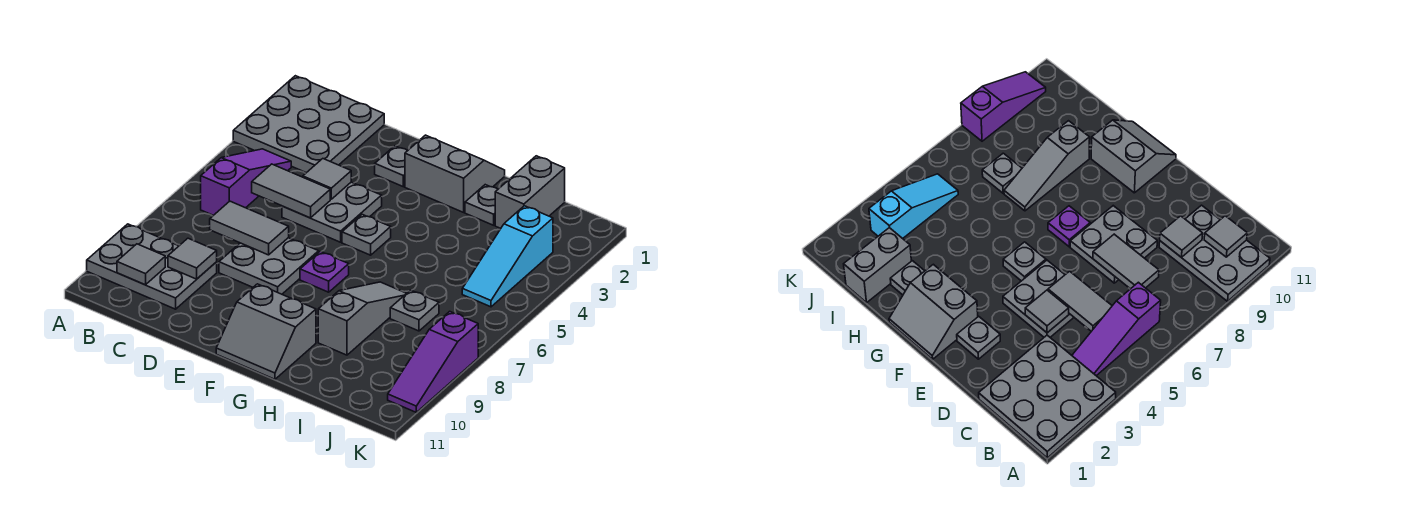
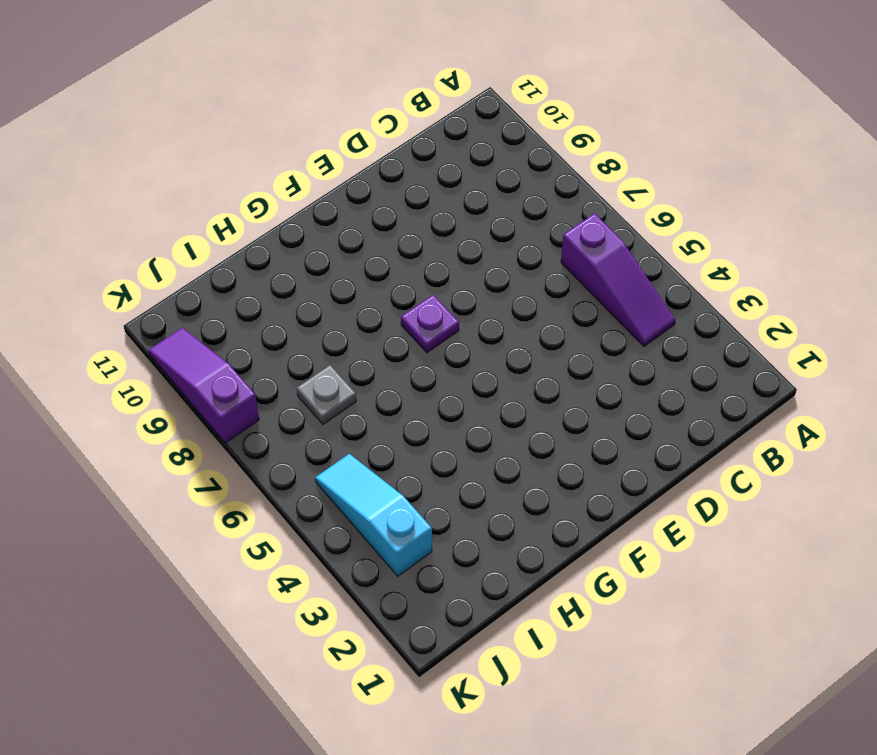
none -> grey 3x3 plate [233,76,384,173]
none -> grey 2x3 plate [87,224,217,309]
none -> grey 2x2 plate [282,182,382,242]

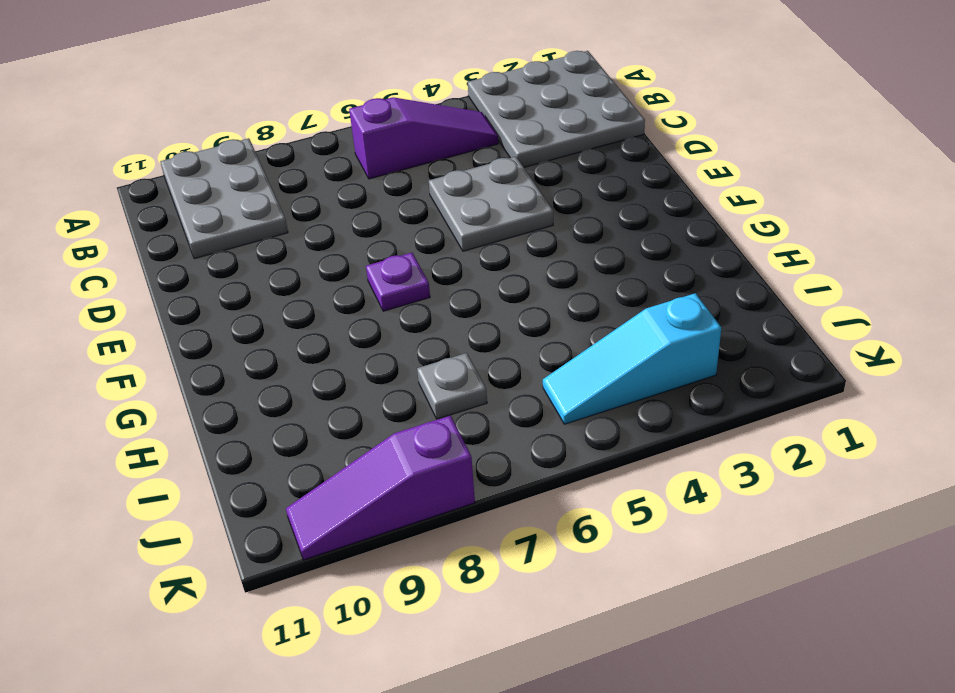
none -> grey 2x2 plate [219,238,319,294]
none -> grey 1x1 plate [375,146,407,187]
none -> grey 2x2 slope [405,135,505,212]

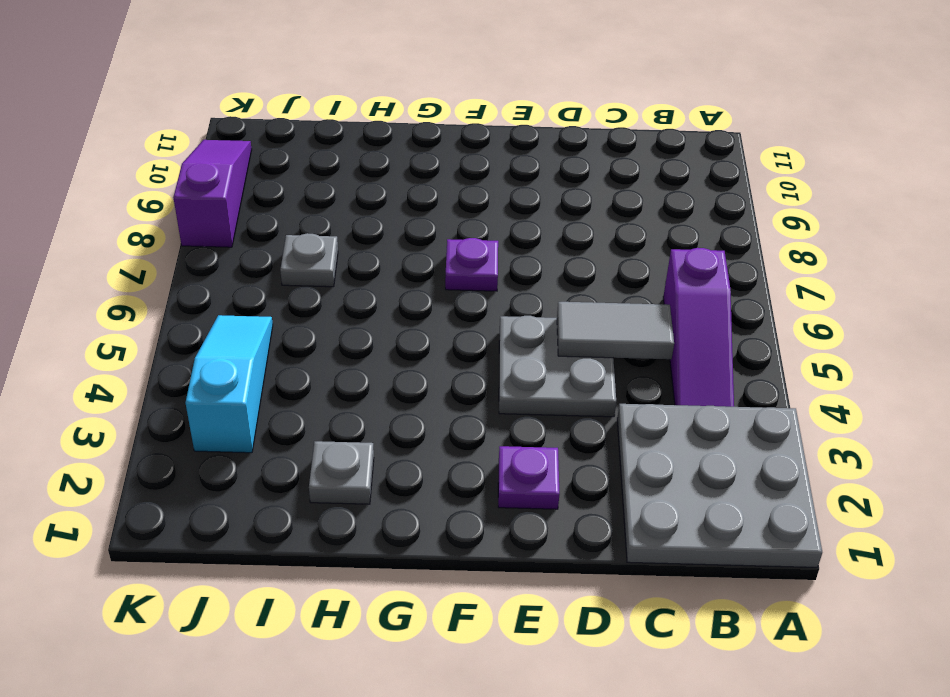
purple 1x1 plate [498,446,560,509] -> grey 1x1 plate [375,146,407,187]
none -> grey 2x3 plate [87,224,217,309]
none -> grey 2x2 plate [219,238,319,294]
none -> grey 2x2 slope [405,135,505,212]

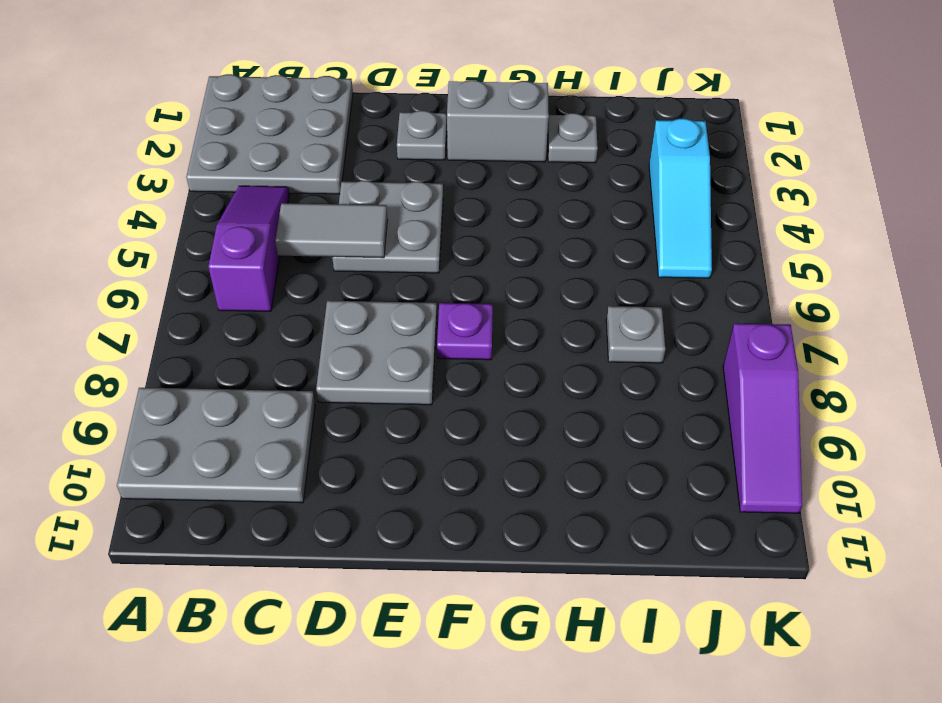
none -> grey 1x1 plate [342,214,391,255]
none -> grey 2x2 slope [216,284,316,379]
none -> grey 1x3 slope [318,282,406,355]

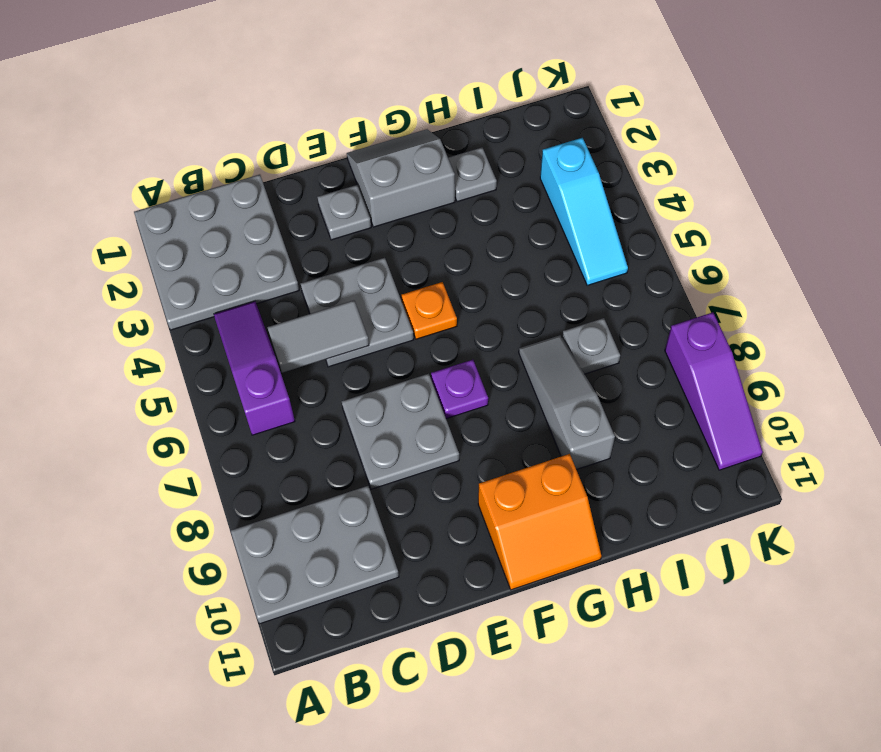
orange 1x1 plate [401,282,457,339] -> grey 1x1 plate [342,214,391,255]
orange 2x2 slope [478,454,601,590] -> grey 2x2 slope [216,284,316,379]
none -> grey 1x2 brick [495,156,565,228]
none -> grey 1x1 tile [117,244,165,285]
none -> grey 1x2 tile [210,201,289,255]

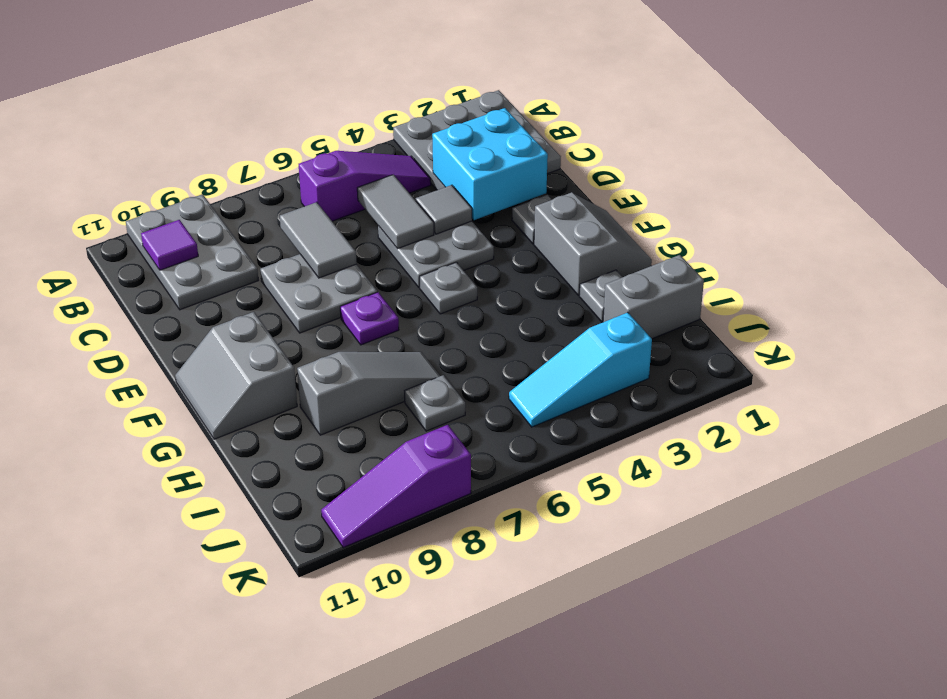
purple 1x1 tile [141,220,198,270] -> grey 1x1 tile [117,244,165,285]
cyan 2x2 brick [432,108,548,220] -> none
none -> grey 1x1 tile [168,238,217,279]

